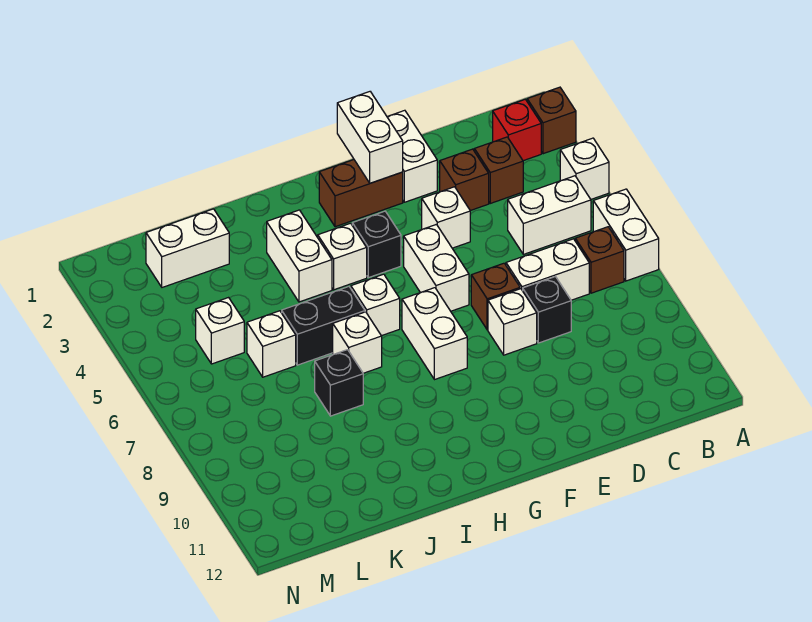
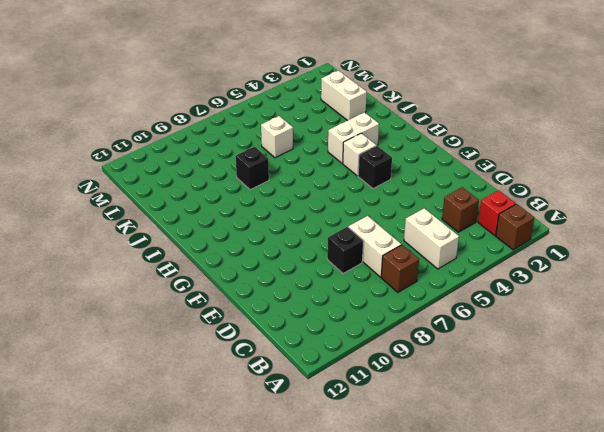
none -> white 1x1 brick [560,138,609,199]
none -> white 1x2 brick [593,189,659,281]
none -> brown 1x1 brick [440,149,489,211]

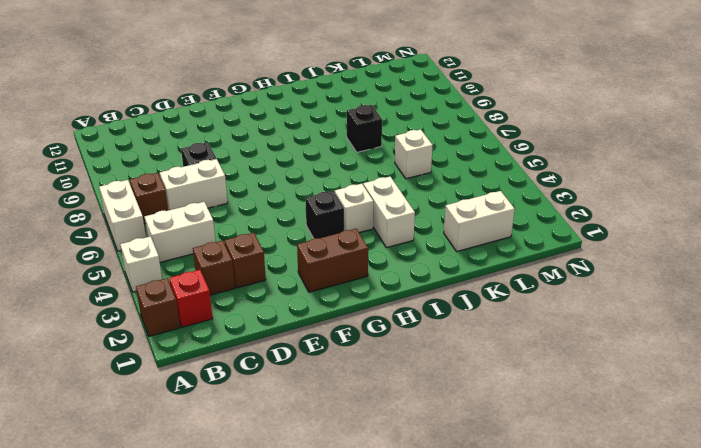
none -> white 1x2 brick [387,110,437,202]
none -> white 1x1 brick [422,187,470,248]
none -> brown 1x1 brick [471,263,520,330]

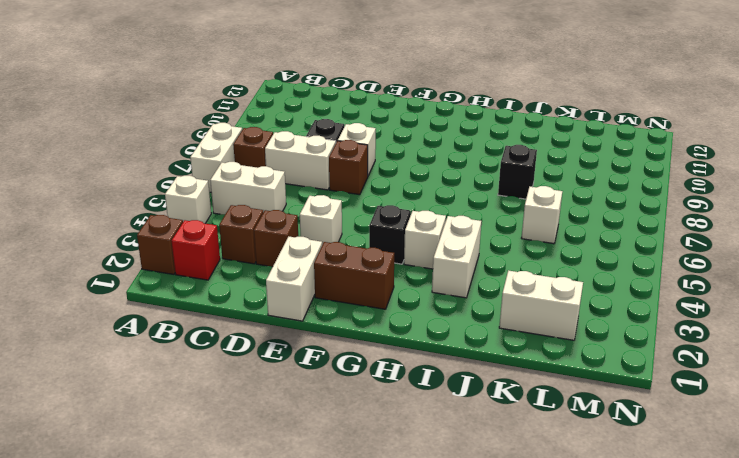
none -> white 1x2 brick [404,224,469,311]
none -> white 1x2 brick [402,288,467,380]
none -> white 1x1 brick [351,274,400,336]

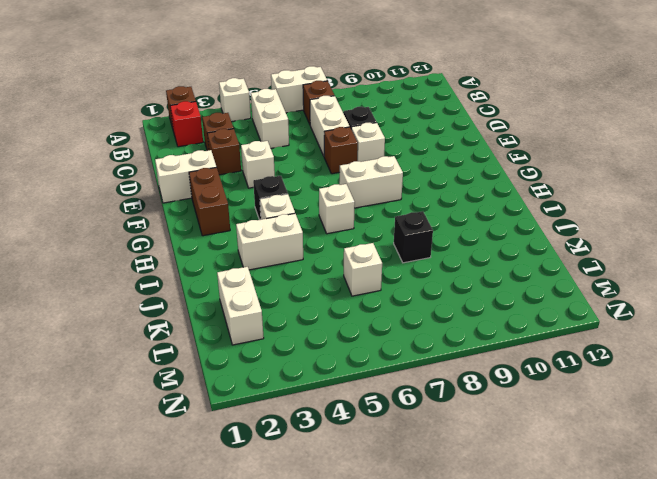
none -> white 1x2 brick [404,224,469,311]
none -> black 1x2 brick [282,287,365,365]
none -> white 1x1 brick [333,312,382,373]

